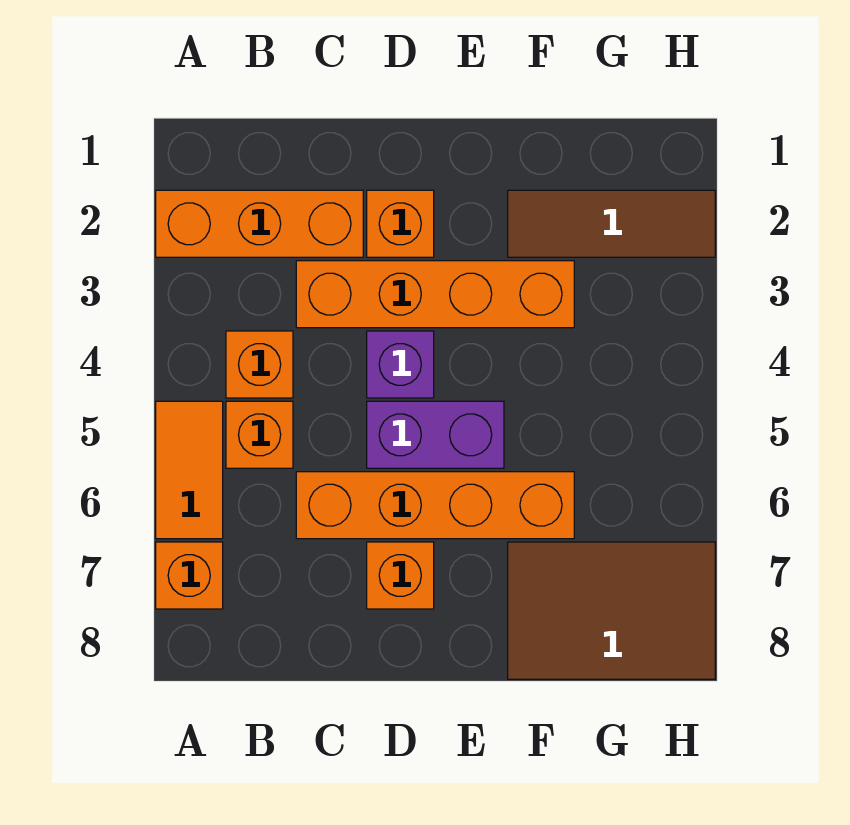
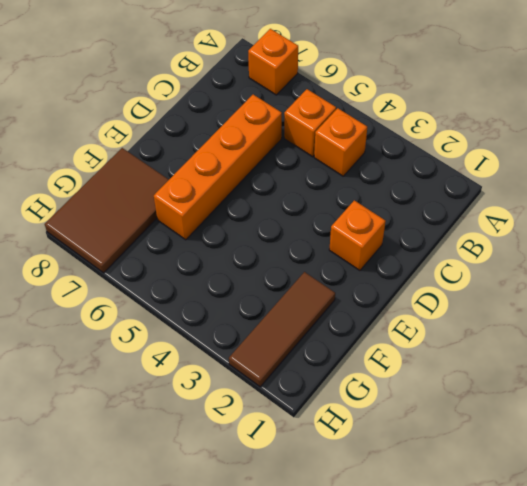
none -> orange 1x3 brick [156,190,363,257]
none -> orange 1x2 tile [156,401,223,539]
none -> orange 1x4 brick [296,261,574,328]

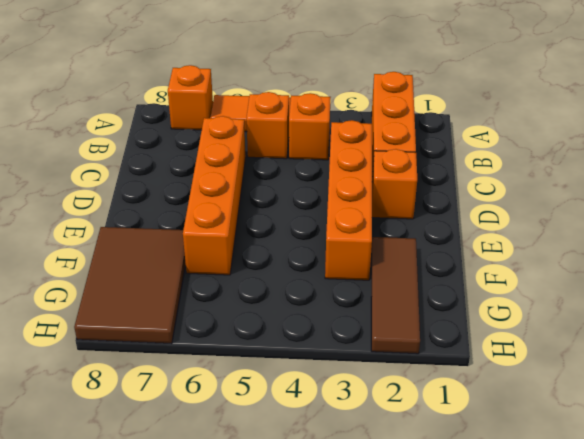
none -> purple 1x1 brick [367,331,434,398]
none -> purple 1x2 brick [367,401,504,468]
none -> orange 1x1 brick [367,542,434,609]

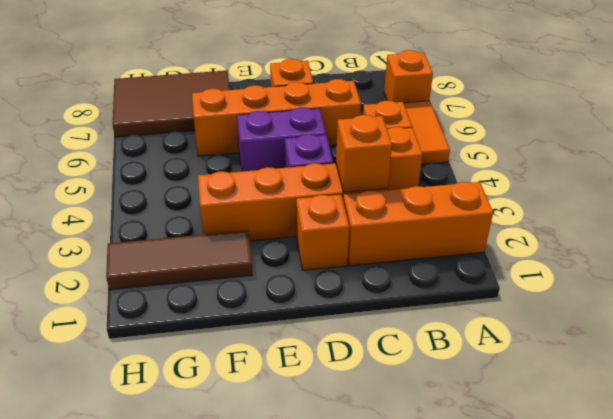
orange 1x1 brick [336,115,392,192] -> none

